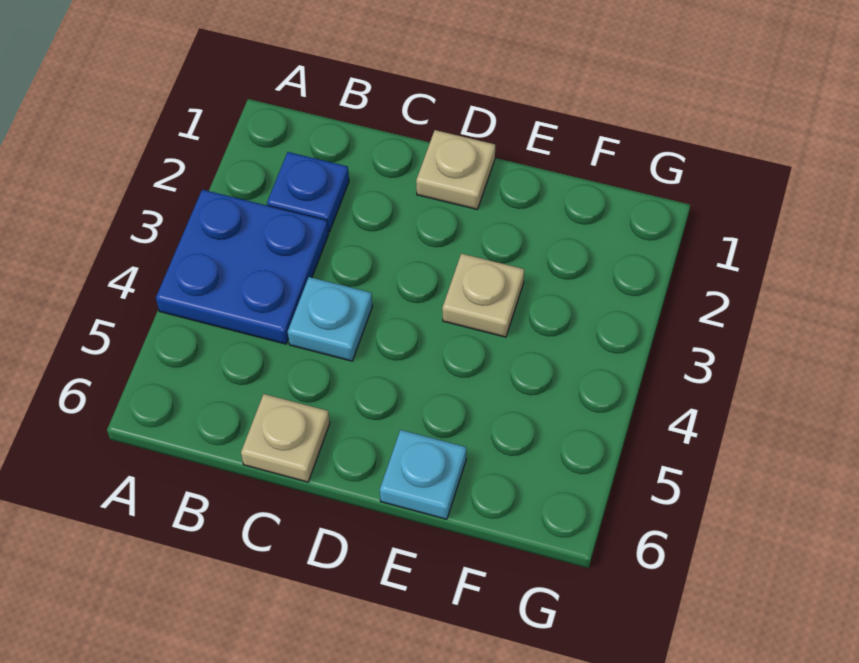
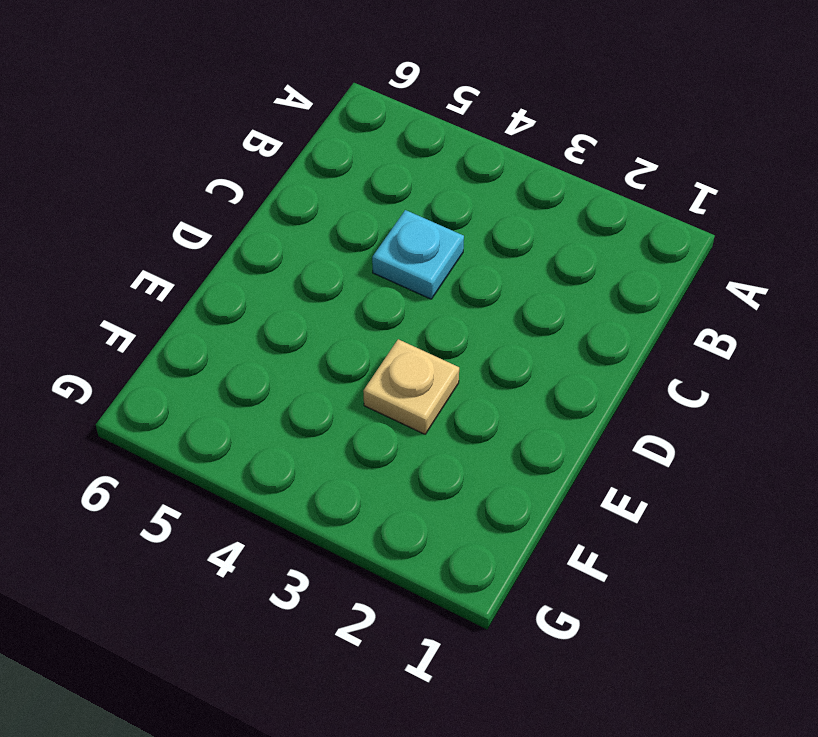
none -> blue 2x2 plate [156,190,329,344]
none -> blue 1x1 plate [267,152,349,232]

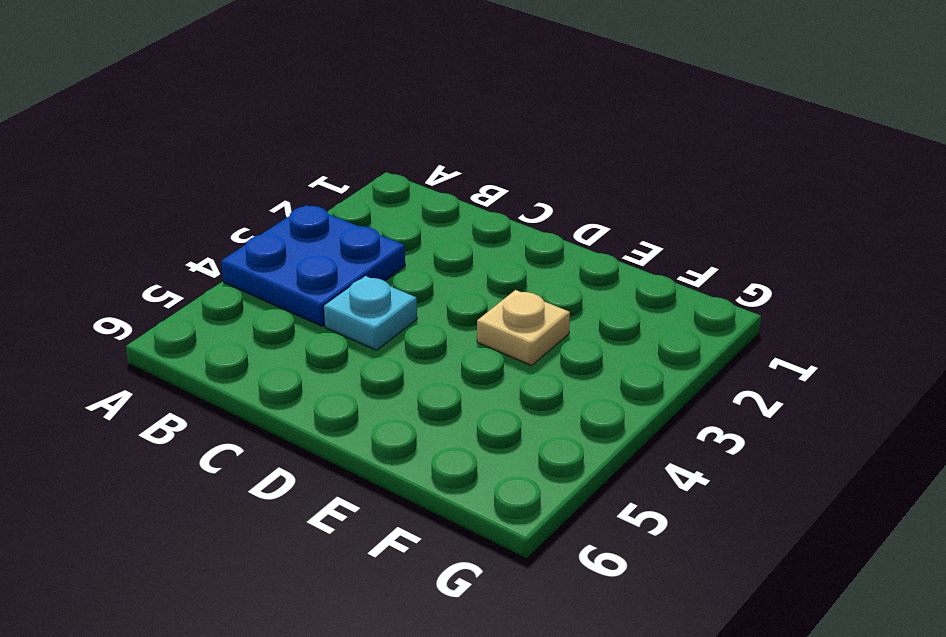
none -> blue 1x1 plate [267,152,349,232]
none -> tan 1x1 plate [241,394,330,482]

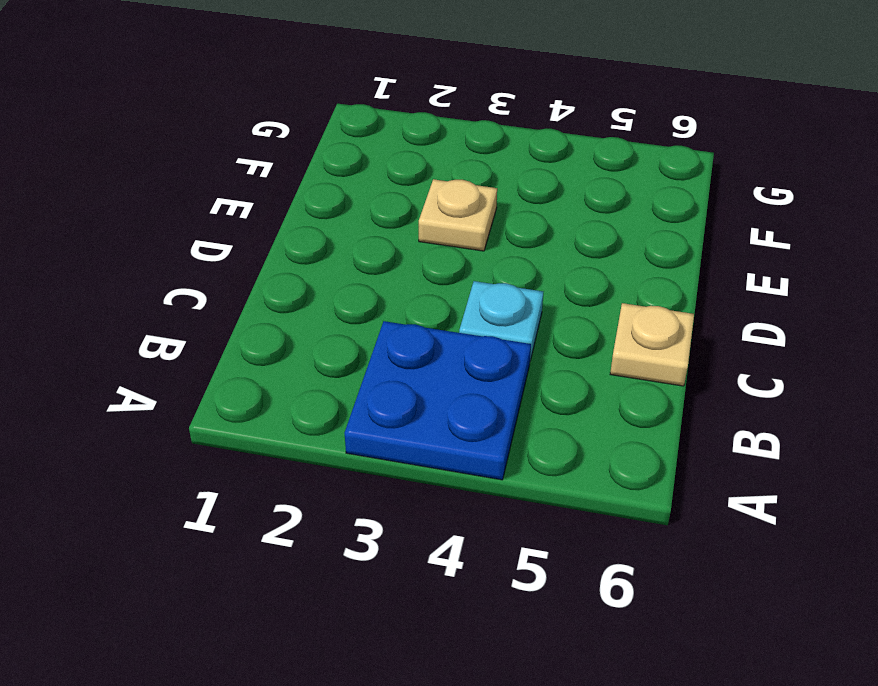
none -> blue 1x1 plate [267,152,349,232]
none -> tan 1x1 plate [416,130,495,209]

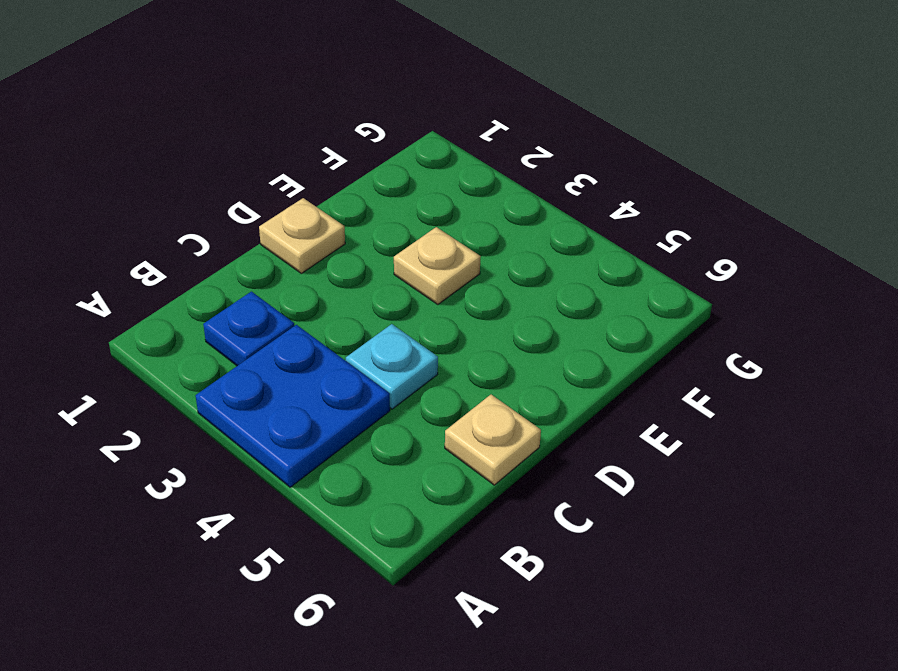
none -> cyan 1x1 plate [380,430,466,519]

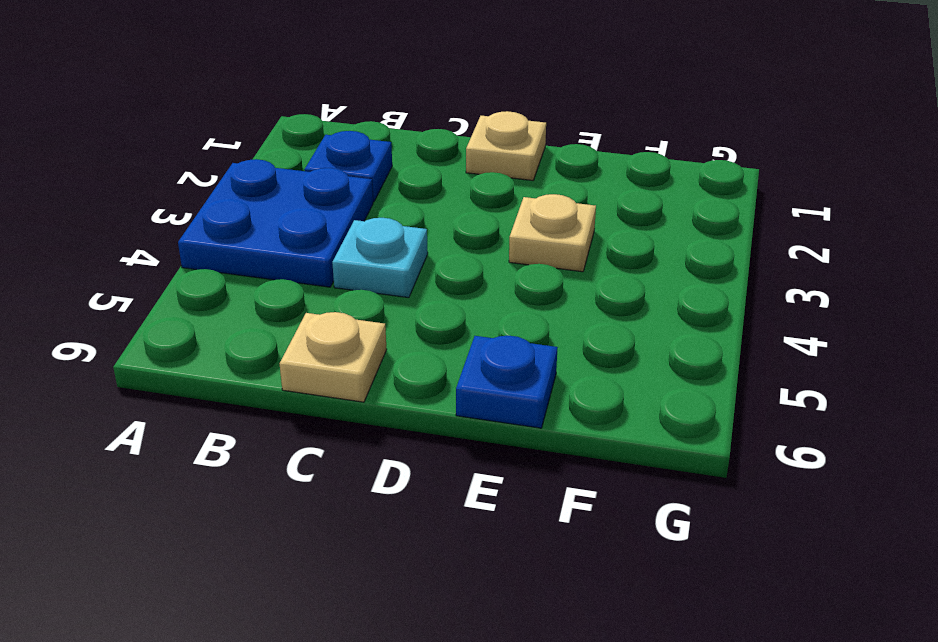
blue 1x1 plate [456,336,558,428] -> cyan 1x1 plate [380,430,466,519]

